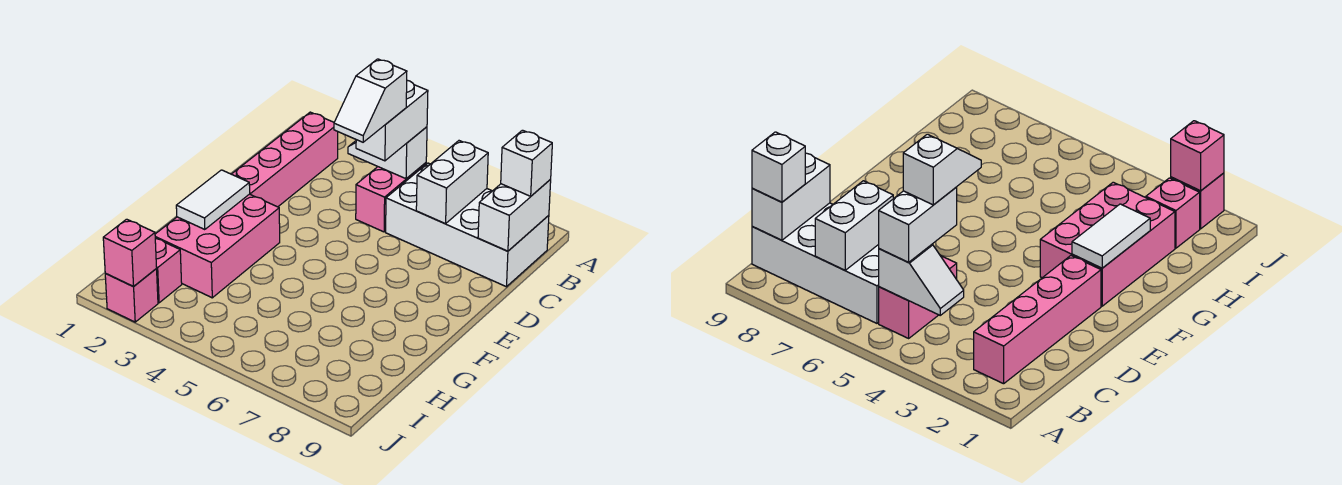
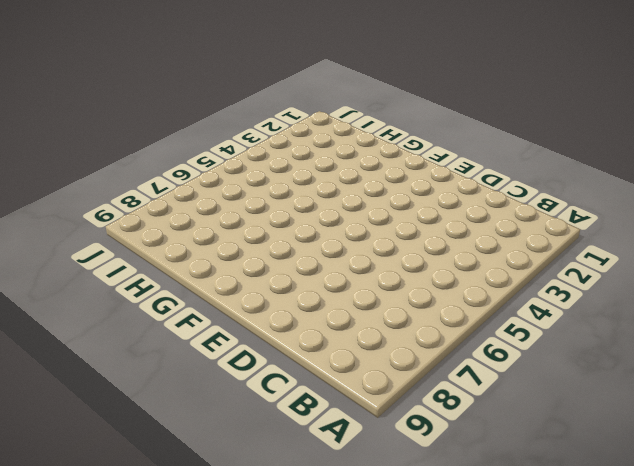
none -> pink 1x4 brick [232,112,338,207]
none -> pink 1x2 brick [356,163,426,232]
none -> white 2x4 brick [386,163,549,287]

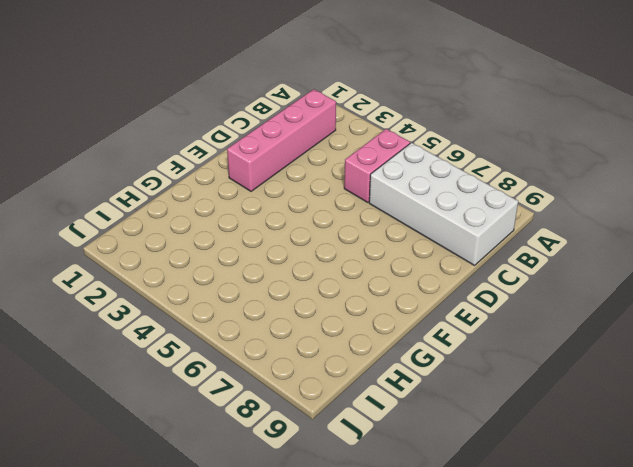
none -> pink 2x3 brick [155,194,280,298]
none -> pink 1x1 brick [155,238,182,303]
none -> pink 1x1 brick [105,269,158,322]

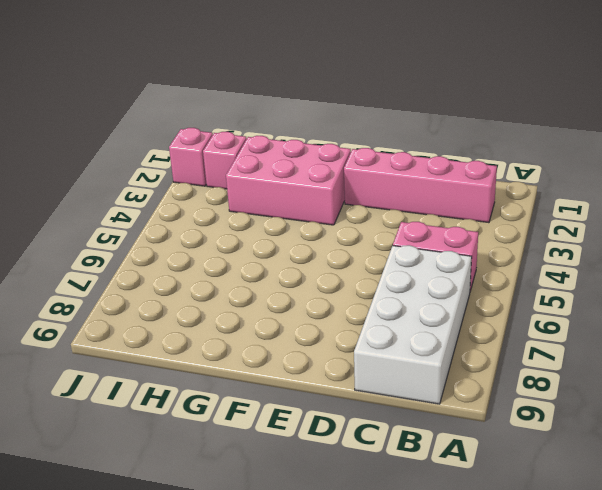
none -> white 1x2 slope [348,127,427,179]
none -> white 1x2 brick [416,141,488,224]
none -> white 1x2 brick [478,180,551,251]

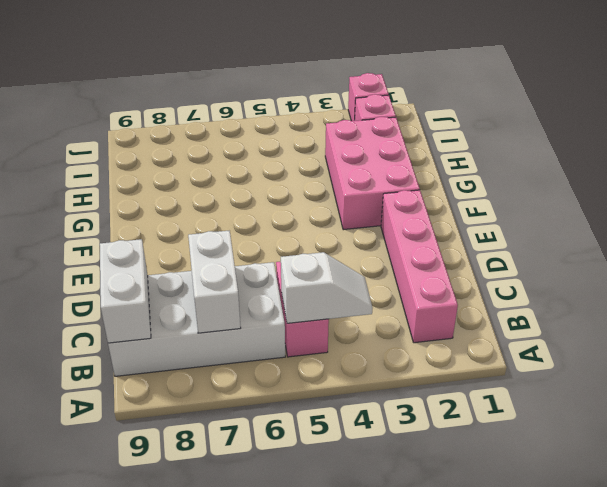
none -> white 1x2 tile [176,170,250,230]
none -> pink 1x1 brick [103,219,157,287]
none -> white 1x2 brick [356,80,428,161]

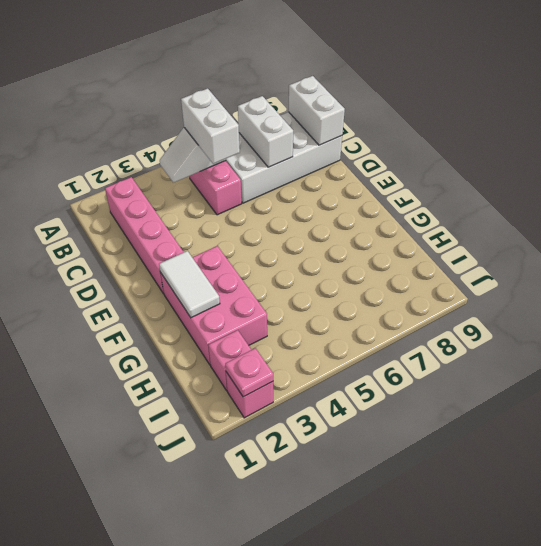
pink 1x1 plate [225,348,273,397] -> pink 1x1 brick [103,219,157,287]
none -> white 1x1 brick [501,130,552,196]
none -> white 1x2 slope [334,59,407,142]

